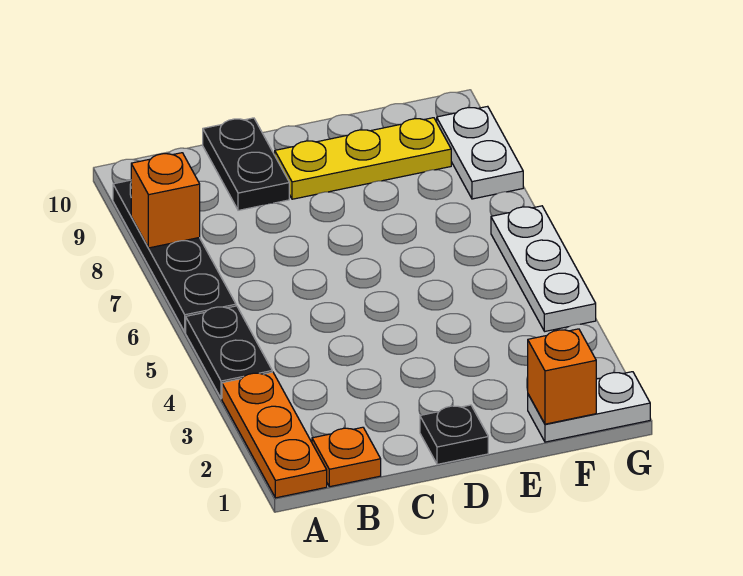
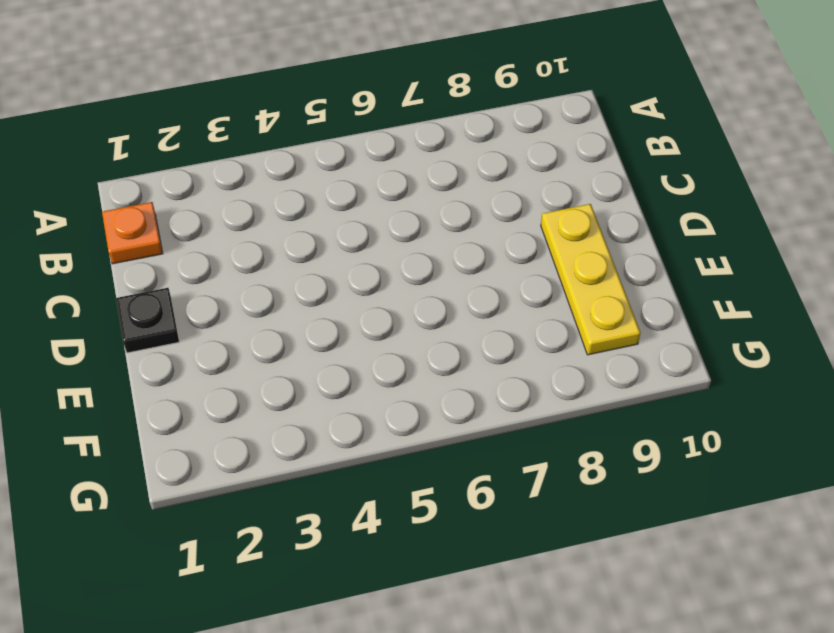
none -> orange 1x3 plate [222,372,327,498]
none -> black 1x2 plate [186,306,272,398]
none -> black 1x4 plate [113,180,236,332]

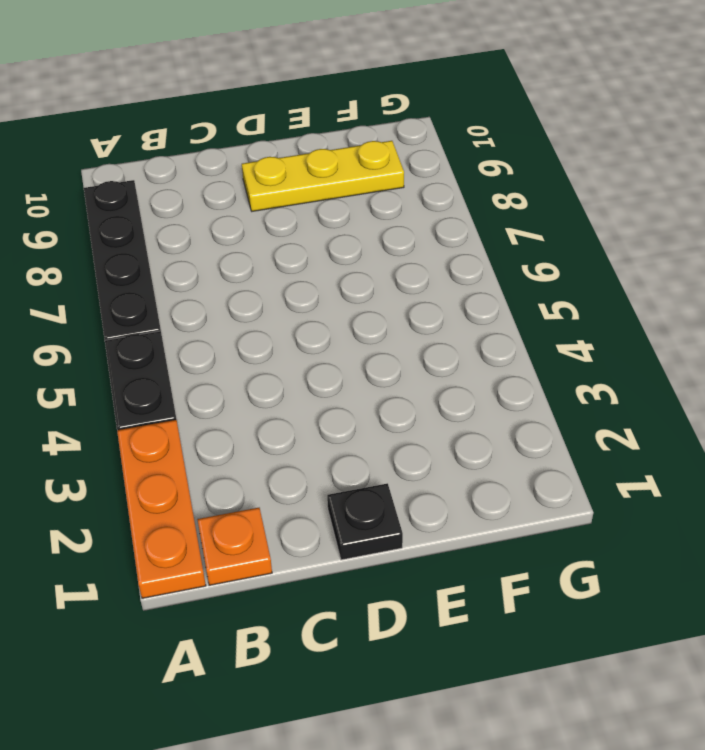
none -> black 1x2 plate [203,118,289,210]
none -> white 1x2 plate [528,372,650,442]
none -> white 1x3 plate [491,206,596,331]

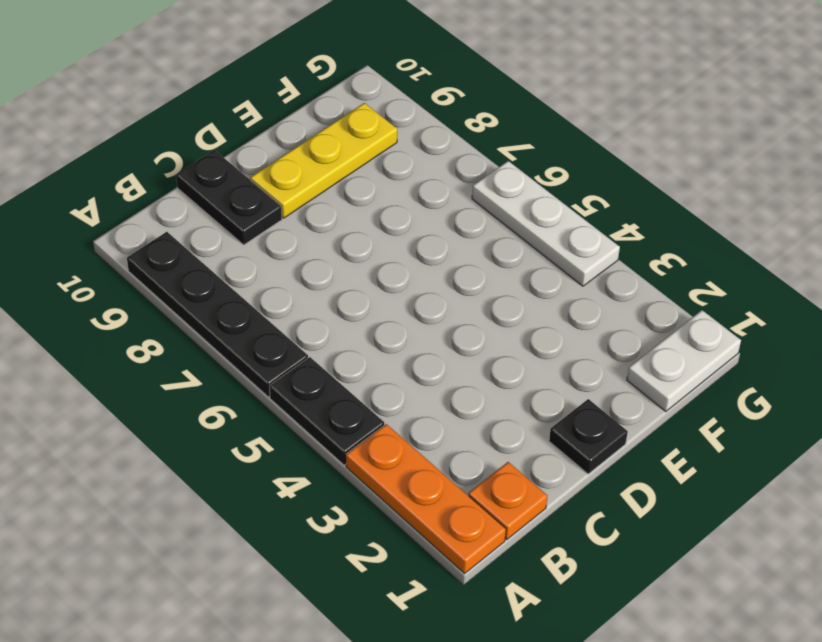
none -> white 1x2 plate [437,106,523,199]
none -> orange 1x1 brick [131,153,200,248]
none -> orange 1x1 brick [528,329,596,424]

